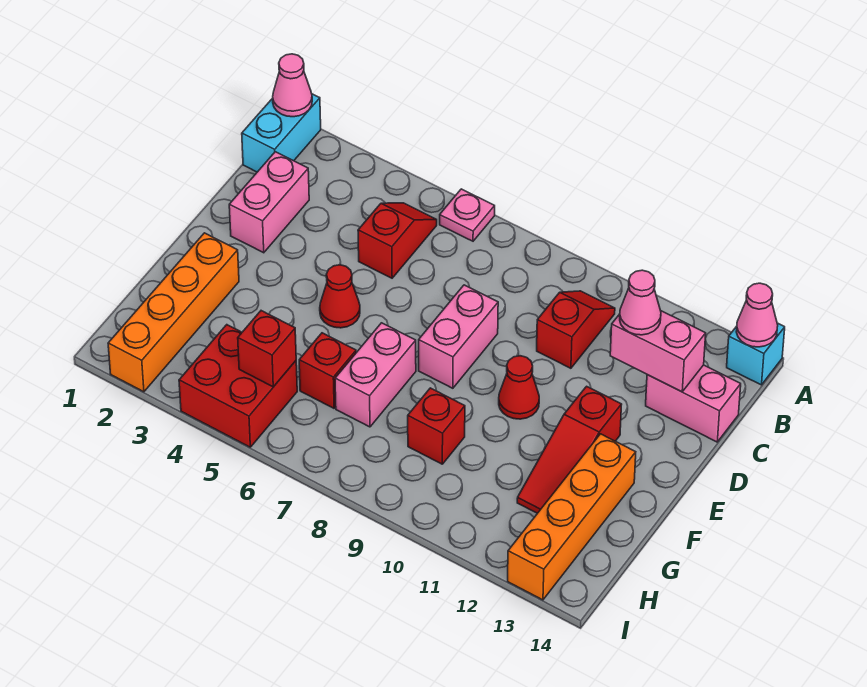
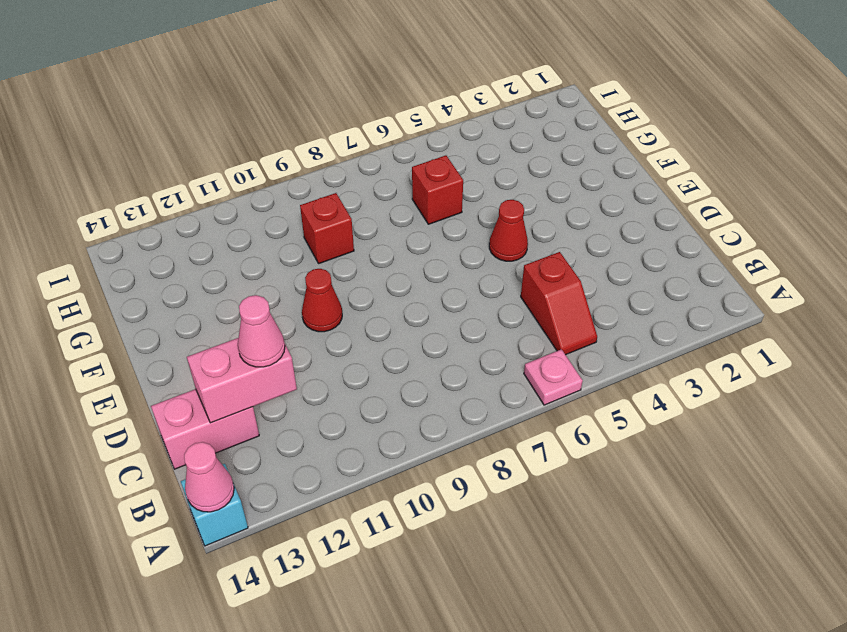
none -> cyan 1x2 brick [242,94,321,172]
none -> red 1x2 slope [537,291,615,368]
none -> pink 1x2 brick [229,152,309,253]

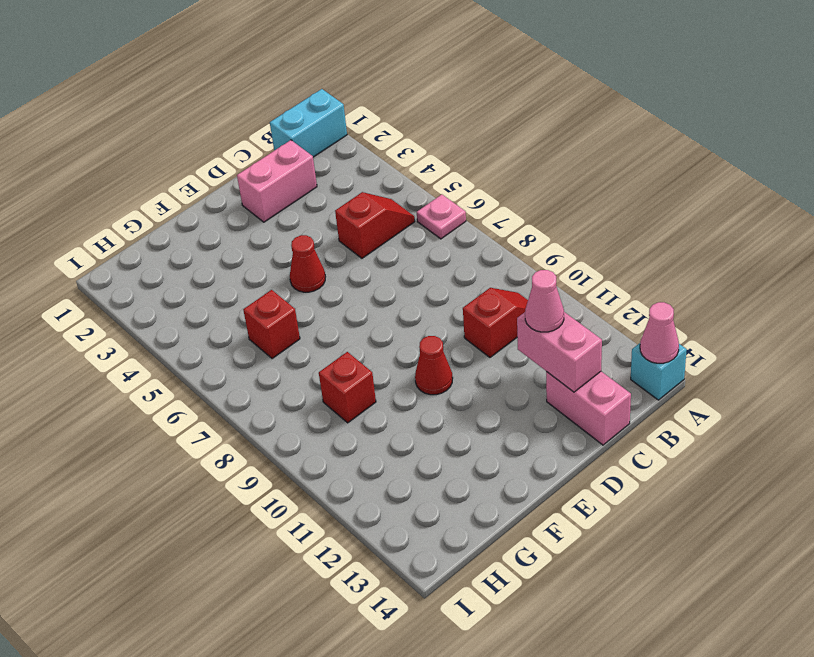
none -> pink 1x2 brick [419,285,498,388]
none -> red 1x3 slope [517,386,622,513]
none -> orange 1x4 brick [108,233,239,392]

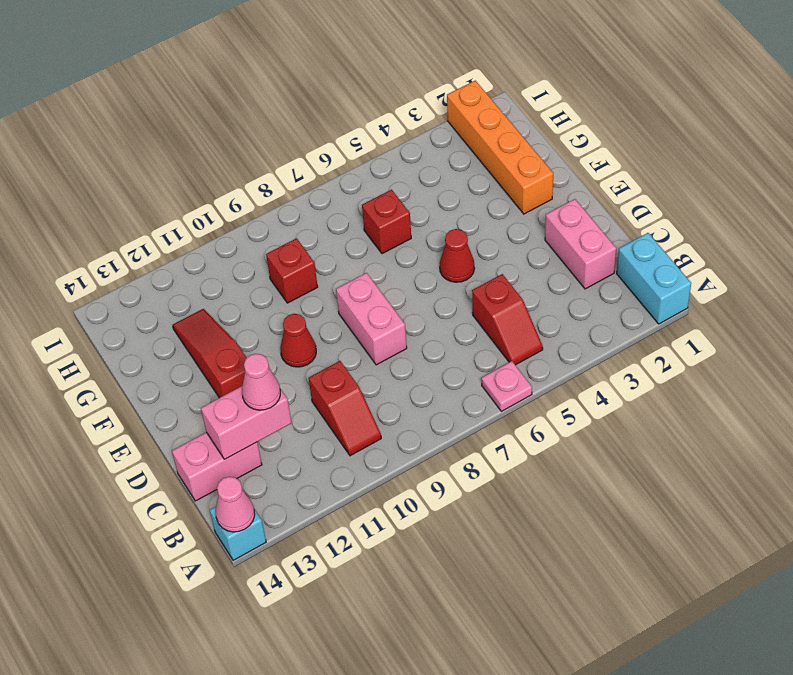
none -> pink 1x2 brick [335,323,416,427]
none -> orange 1x4 brick [508,434,636,600]
none -> red 2x2 brick [179,325,297,447]

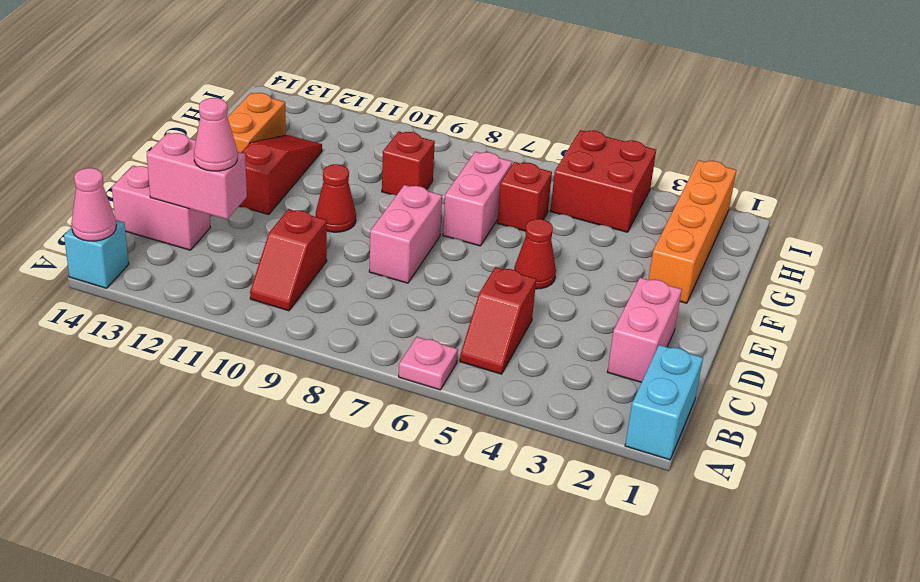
orange 1x2 brick [228,93,286,152] -> orange 1x4 brick [508,434,636,600]
none -> pink 1x1 cone [273,54,312,117]
none -> red 1x1 brick [238,311,296,387]

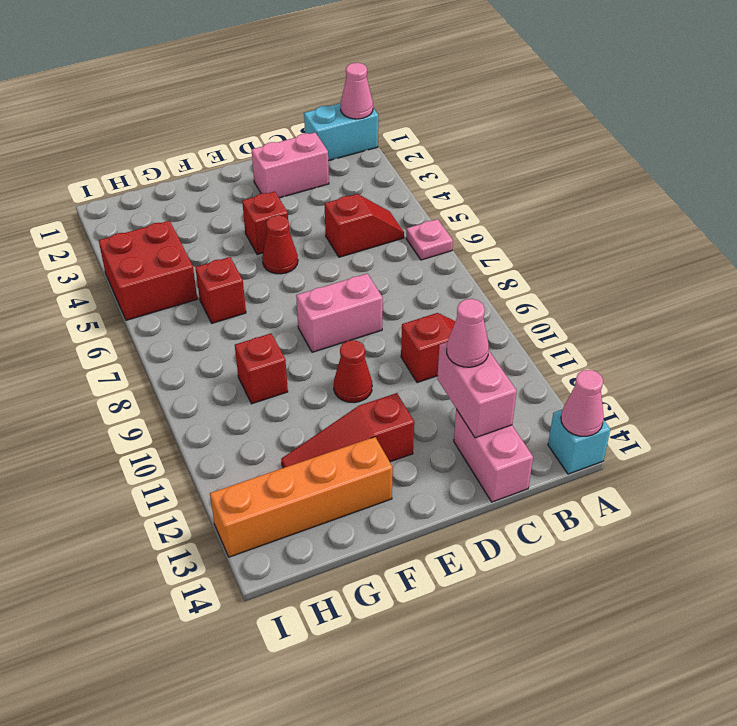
red 1x1 brick [242,192,288,255] -> red 1x1 brick moved to [238,311,296,387]
none -> orange 1x4 brick [108,233,239,392]
none -> pink 1x2 brick [335,323,416,427]

